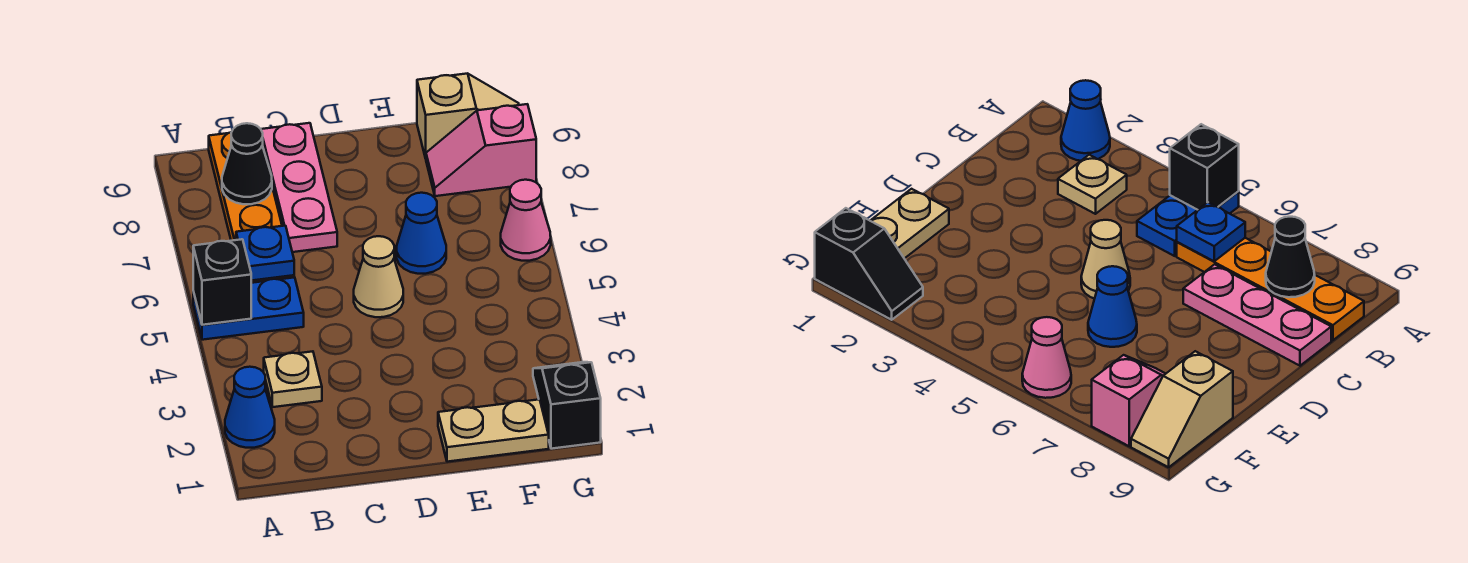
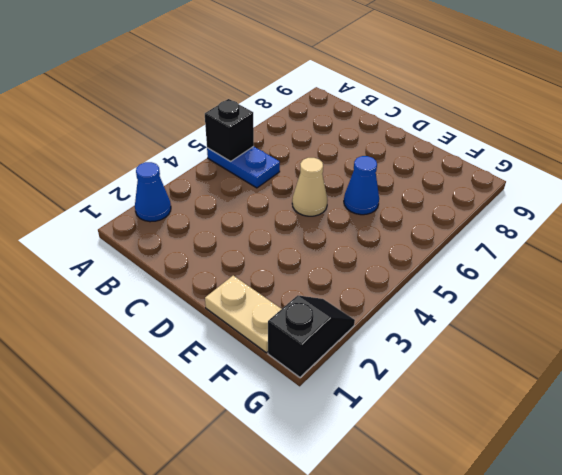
none -> tan 1x1 plate [264,351,322,407]
none -> orange 1x4 plate [209,132,294,283]
none -> pink 1x3 plate [261,123,337,252]

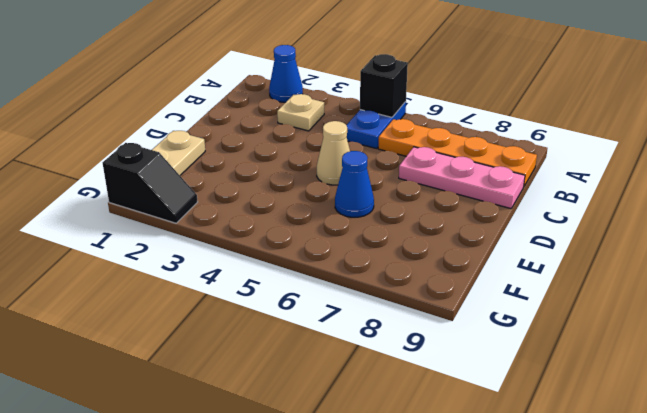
none -> pink 1x2 slope [426,104,536,196]
none -> tan 1x2 slope [417,73,519,158]
none -> pink 1x1 cone [501,180,551,261]

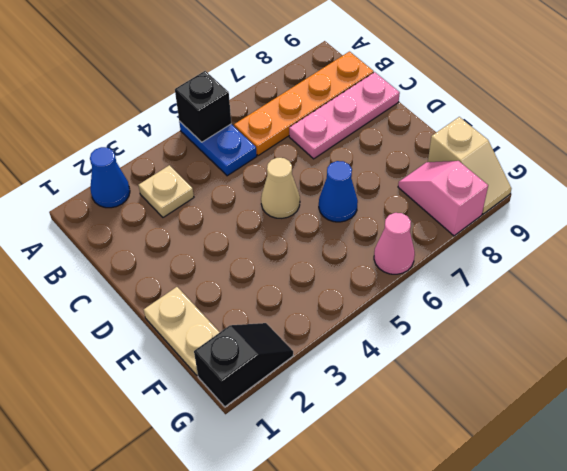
none -> blue 1x1 plate [236,226,294,281]
none -> black 1x1 cone [222,123,272,204]

